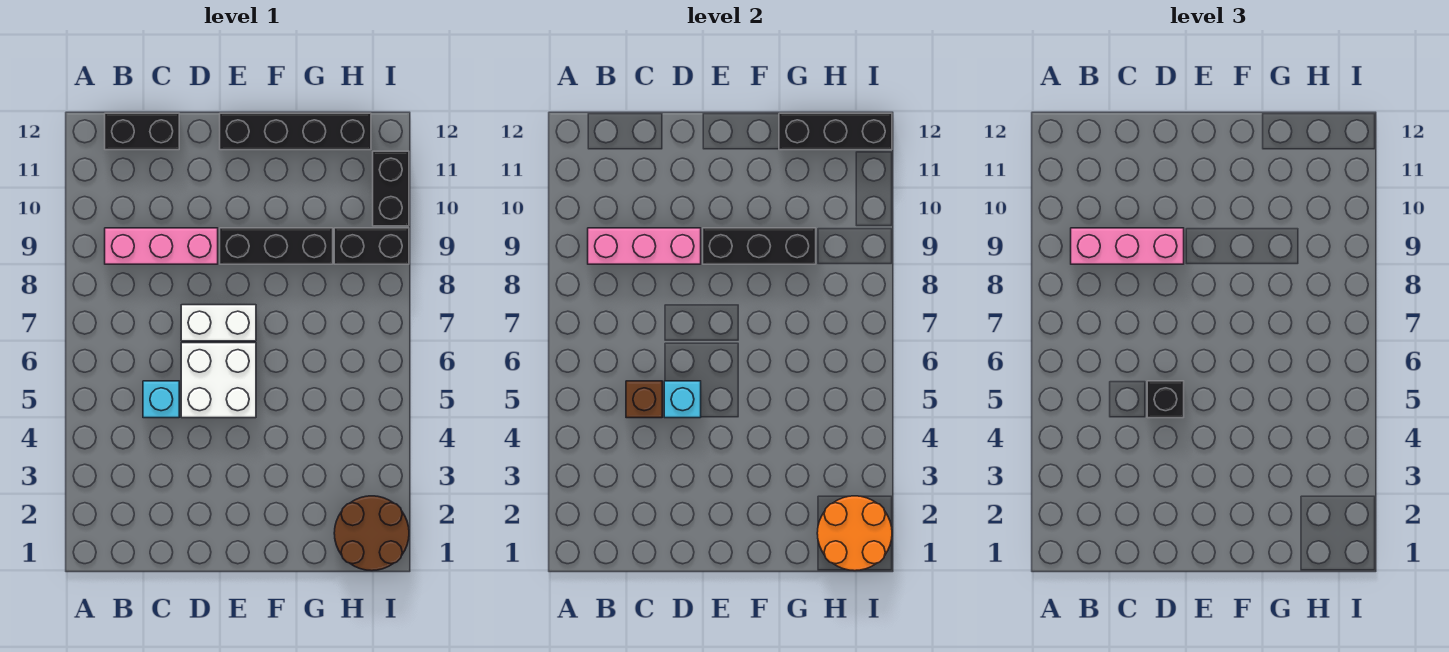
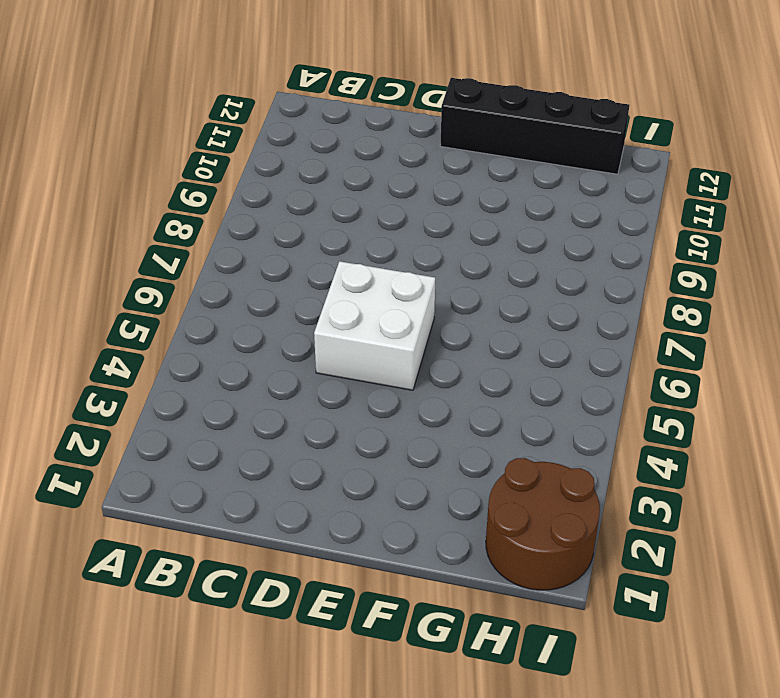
none -> pink 1x3 brick [105,228,218,264]
none -> black 1x2 brick [105,113,179,150]
none -> cyan 1x1 brick [143,381,179,418]

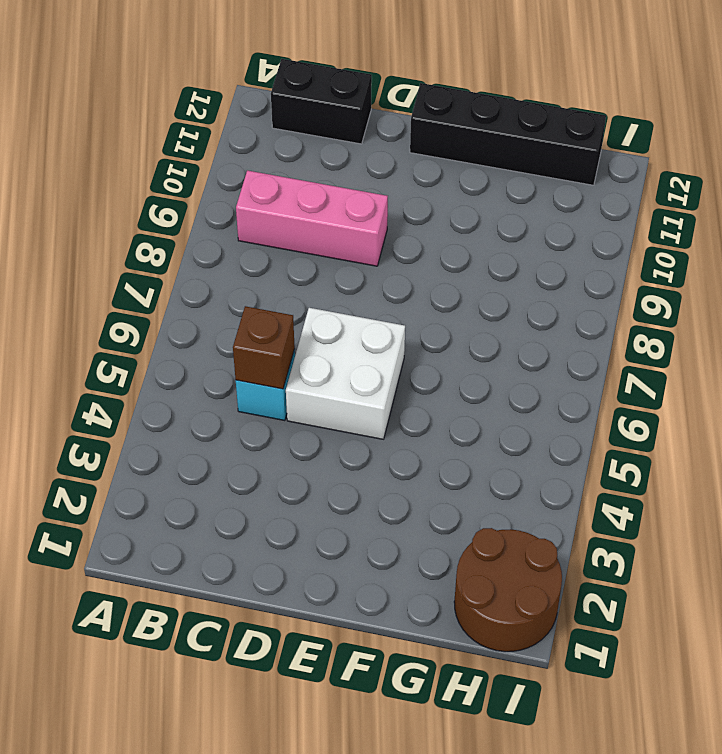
none -> white 1x2 brick [181,305,256,341]
none -> black 1x3 brick [220,228,333,264]
none -> black 1x2 brick [334,228,409,264]

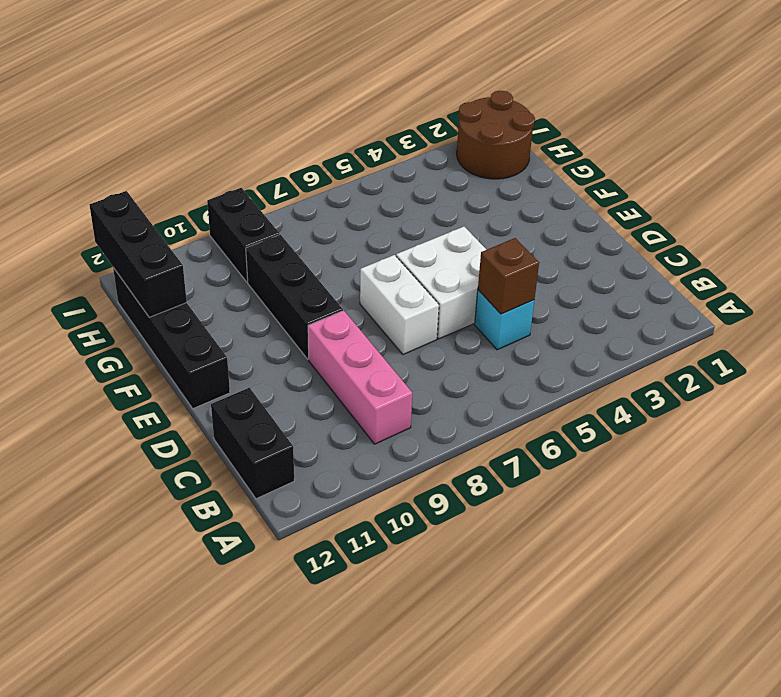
none -> black 1x2 brick [373,151,409,226]
none -> pink 1x3 brick [588,228,701,264]
none -> cyan 1x1 brick [664,381,701,418]

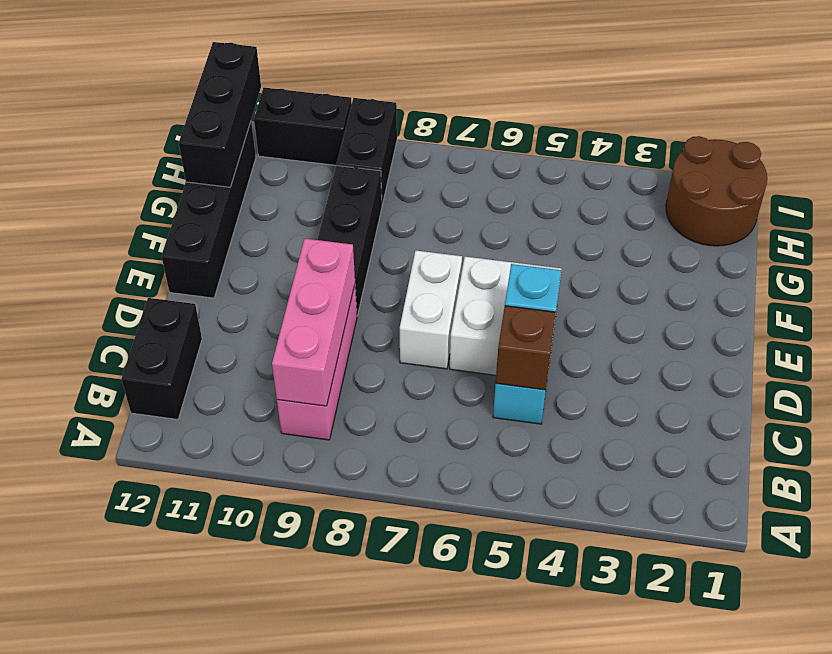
none -> black 1x3 brick [703,228,816,264]
none -> orange 2x2 round brick [817,496,892,571]
none -> pink 1x3 brick [1071,228,1184,264]

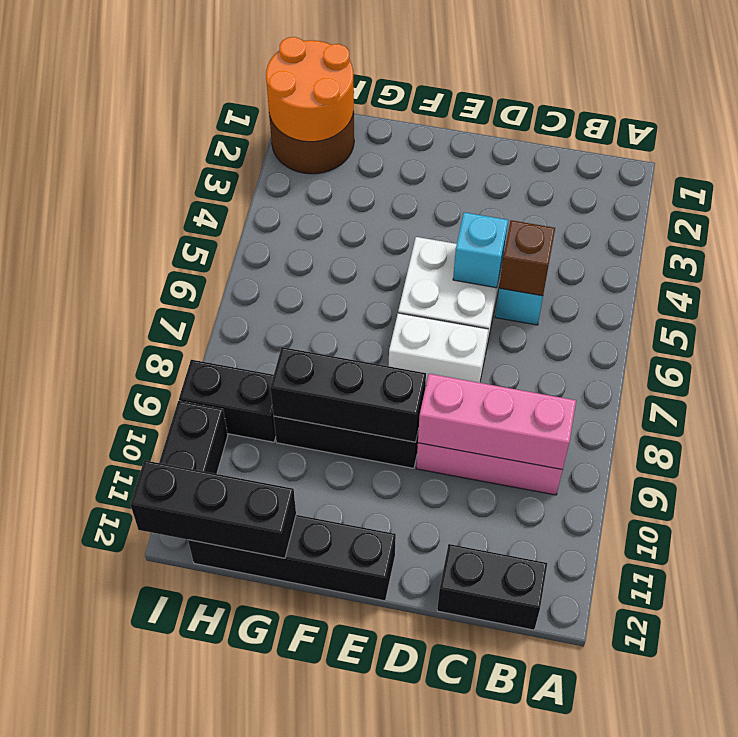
none -> pink 1x3 brick [1071,228,1184,264]
none -> black 1x1 brick [1147,381,1184,418]

